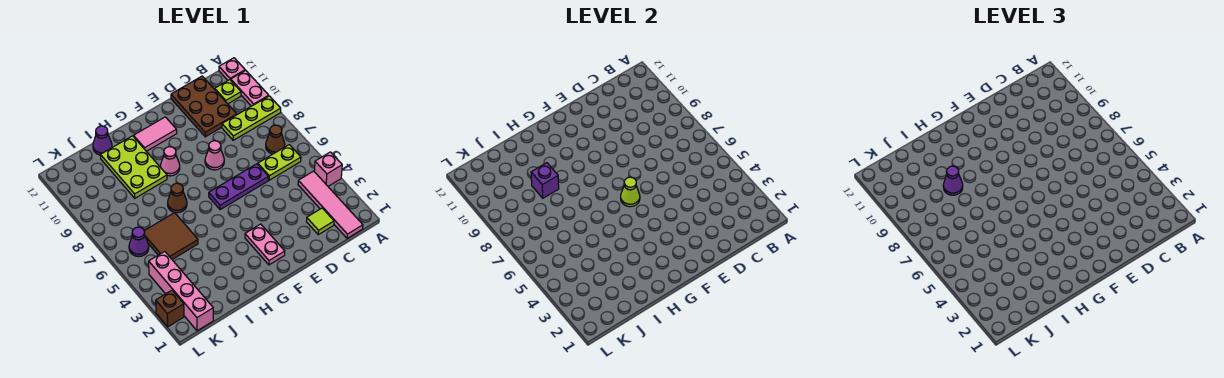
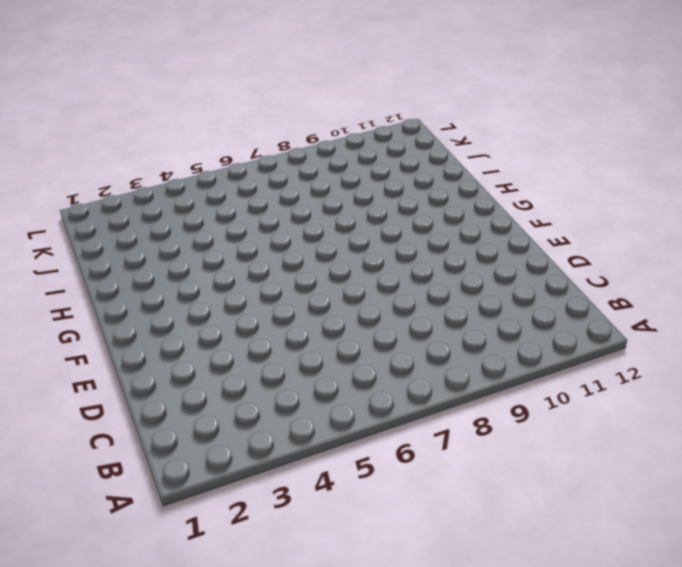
none -> pink 1x1 brick [314,152,342,186]
none -> lime 1x3 plate [222,96,281,140]
none -> pink 1x2 plate [231,70,269,106]

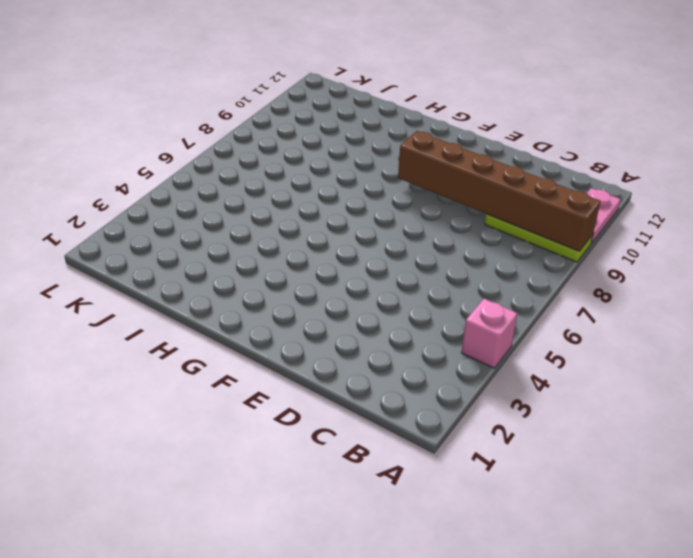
brown 1x6 brick [398,131,601,251] -> none
none -> pink 1x1 plate [219,58,245,80]
none -> pink 1x4 tile [298,171,363,238]
none -> lime 1x2 plate [258,145,301,180]

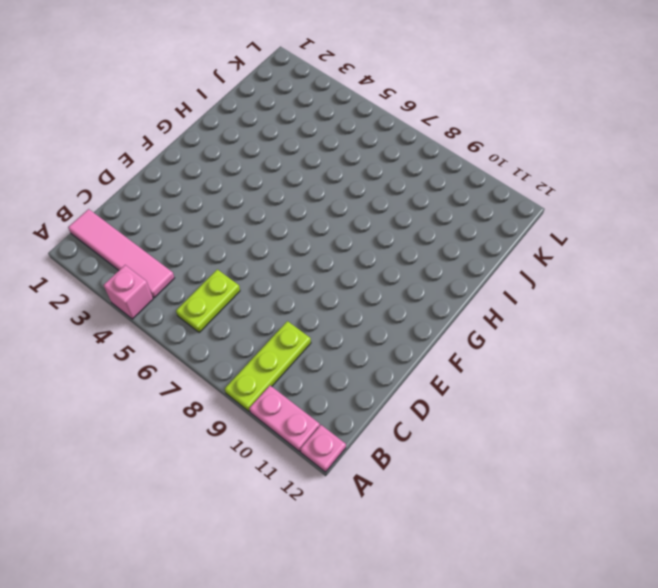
none -> brown 1x1 cone [266,125,285,154]
none -> lime 1x1 plate [215,80,241,104]
none -> lime 1x1 tile [306,208,334,235]

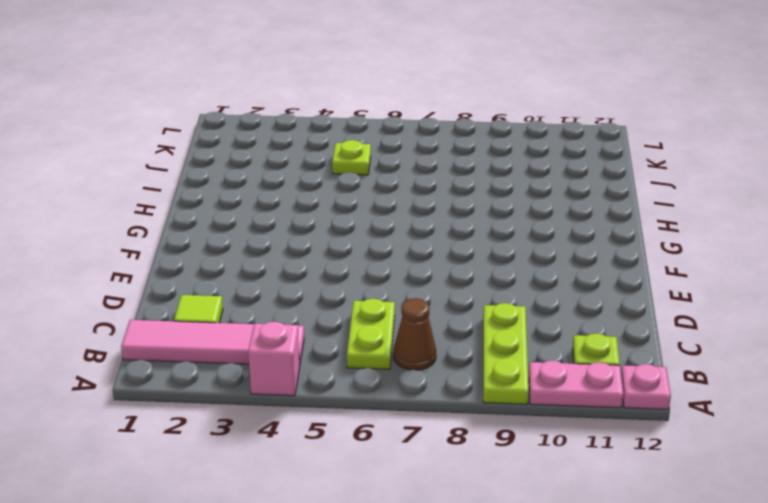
lime 1x1 plate [332,140,371,175] -> brown 2x2 tile [144,213,198,259]
none -> brown 2x3 plate [171,76,237,137]
none -> purple 1x3 plate [209,164,268,210]
none -> pink 1x1 cone [205,141,224,170]

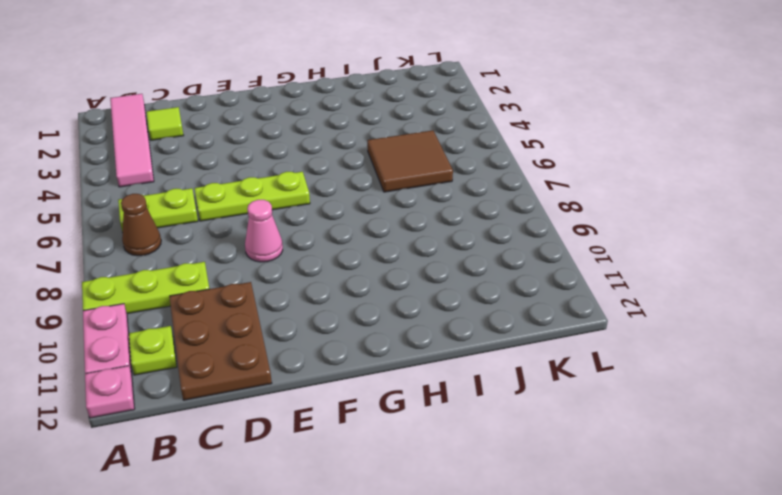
lime 1x3 plate [194,172,310,221] -> purple 1x3 plate [209,164,268,210]
none -> pink 1x1 brick [314,152,342,186]
none -> pink 1x2 plate [245,224,285,265]
none -> pink 1x2 tile [134,117,177,151]

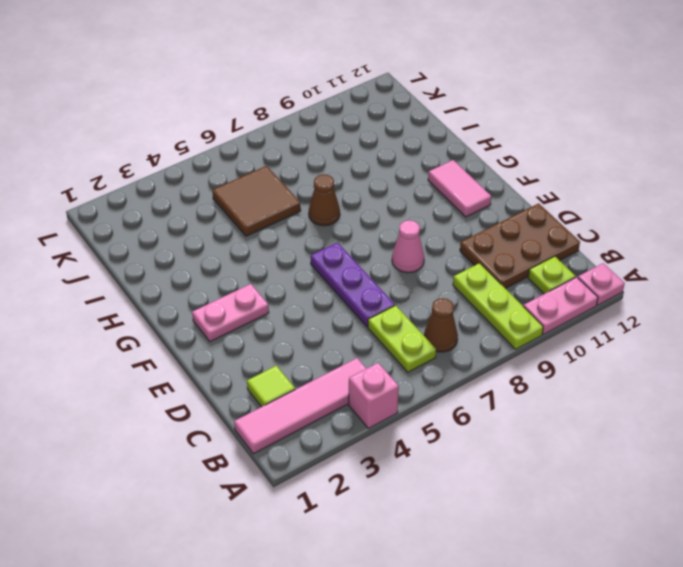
none -> pink 1x1 cone [161,147,180,176]
none -> lime 2x3 plate [100,136,167,198]
none -> purple 1x1 cone [93,126,112,155]

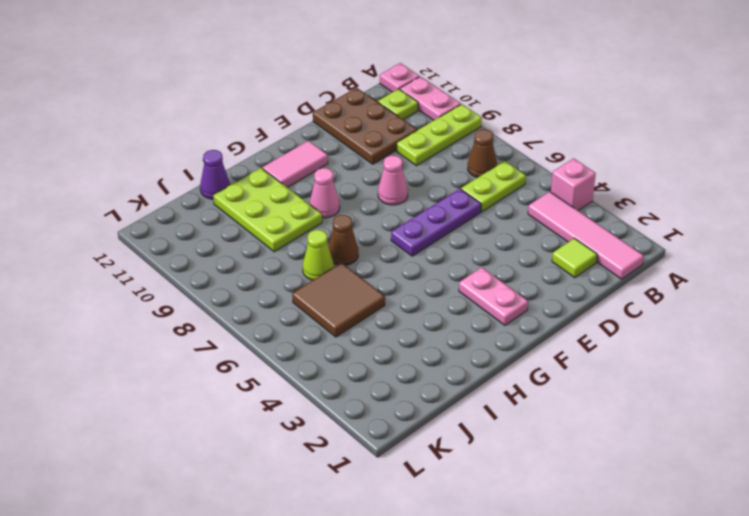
lime 1x1 cone [303,230,334,280] -> lime 1x1 cone moved to [621,177,640,207]
none -> pink 1x4 brick [149,251,213,331]
none -> purple 1x1 cone [129,227,149,257]
none -> brown 1x1 brick [156,290,184,327]

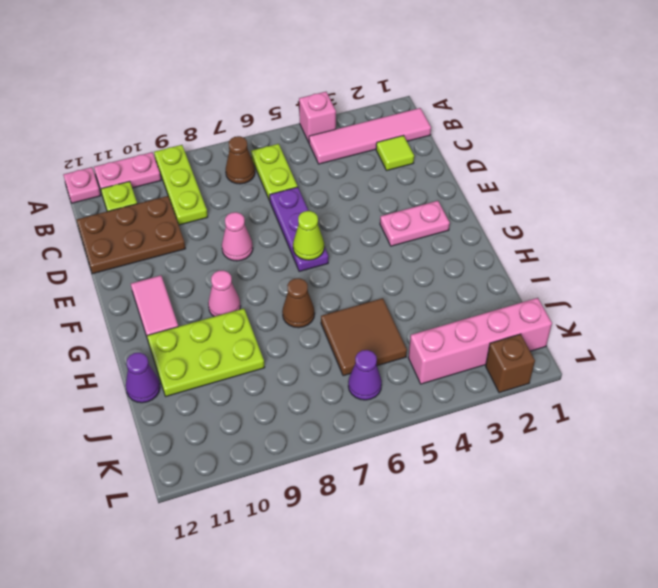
none -> purple 1x1 brick [531,163,559,198]
none -> purple 1x1 cone [943,166,963,195]

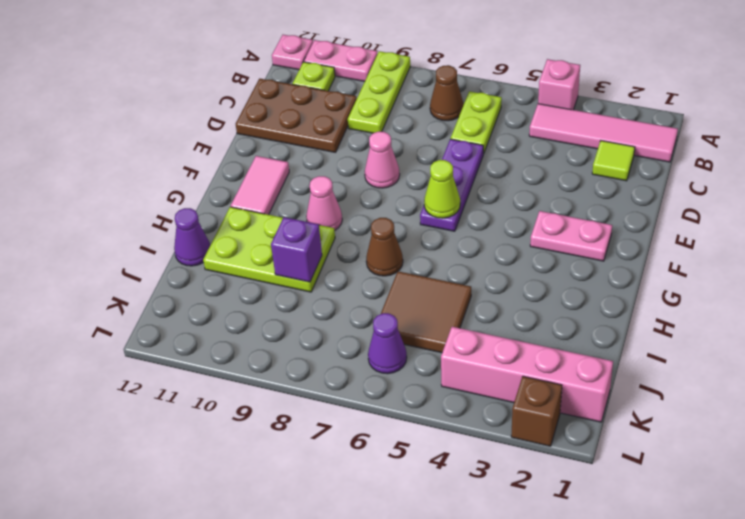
none -> purple 1x1 cone [943,166,963,195]

